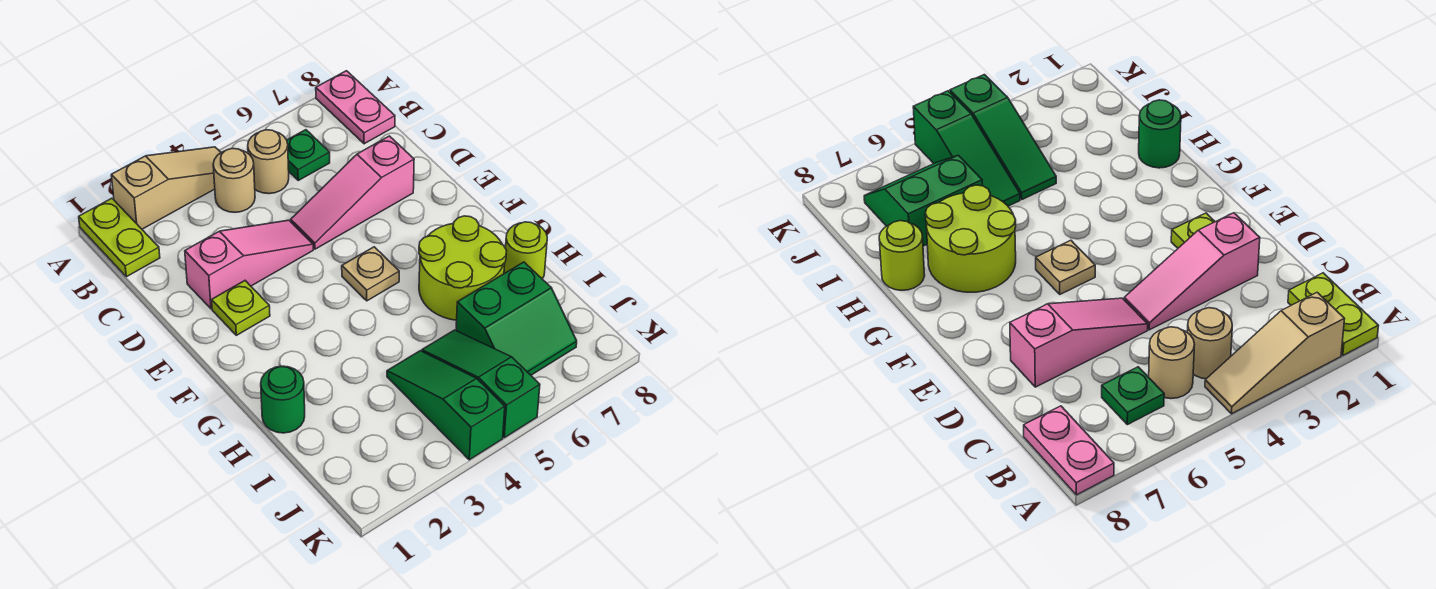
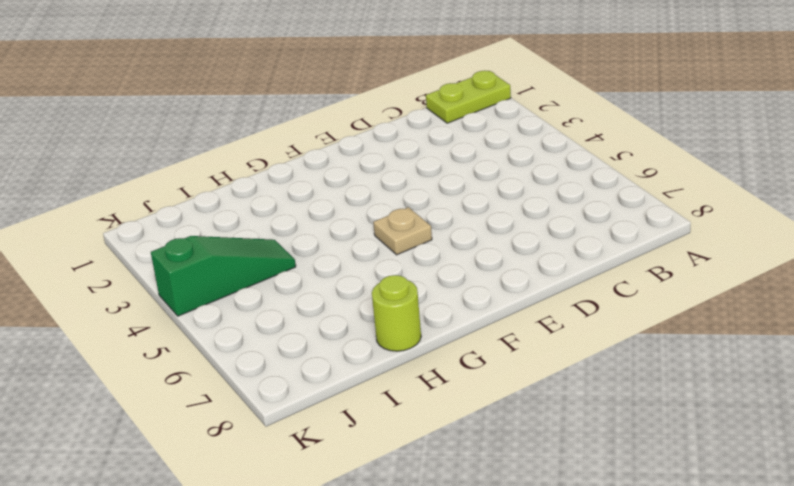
none -> tan 1x3 slope [111,147,221,229]
none -> pink 1x2 plate [316,71,395,144]
none -> tan 1x1 round brick [213,149,255,212]

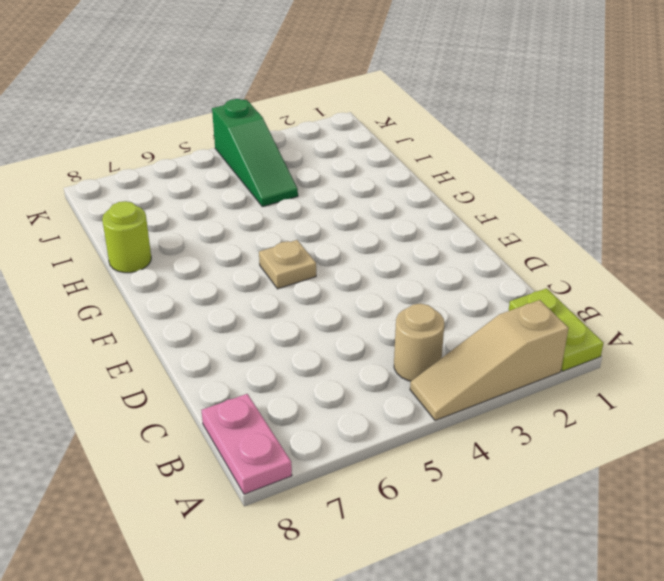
none -> tan 1x1 round brick [248,130,289,194]
none -> green 1x1 plate [287,130,330,180]
none -> pink 1x3 slope [185,220,313,309]

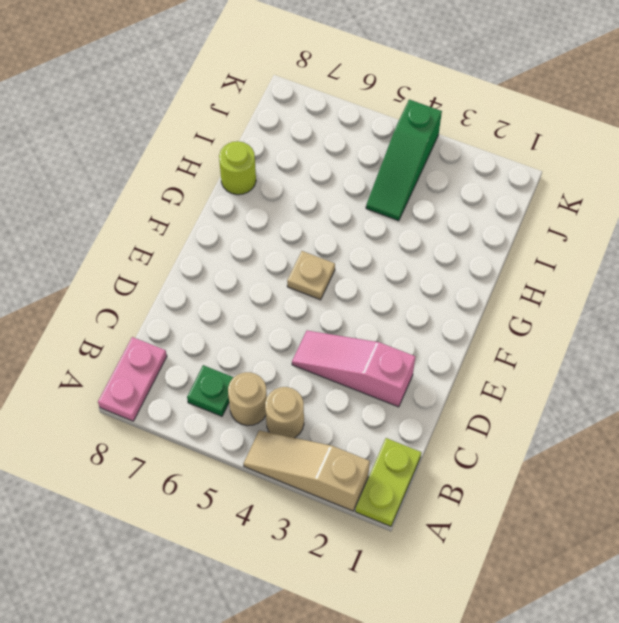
none -> pink 1x3 slope [291,136,414,249]
none -> lime 1x1 plate [212,281,270,335]
none -> lime 2x2 round brick [419,216,507,320]

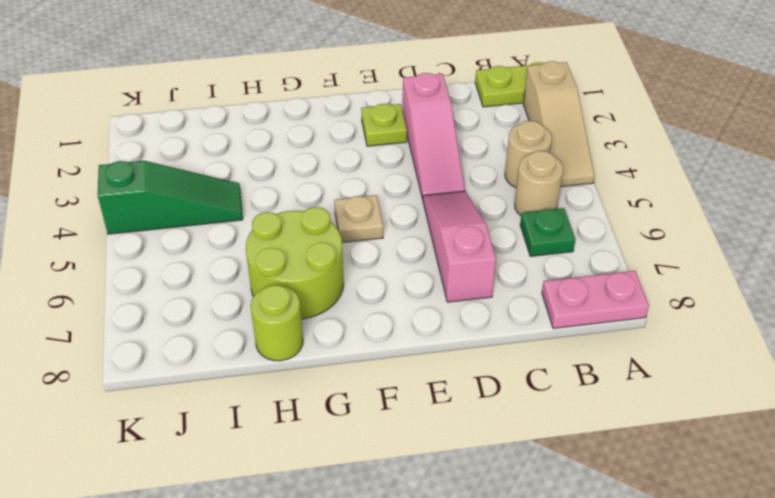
none -> green 1x1 round brick [261,366,305,433]
none -> green 1x3 slope [422,330,540,438]
none -> green 2x2 slope [456,262,577,375]

